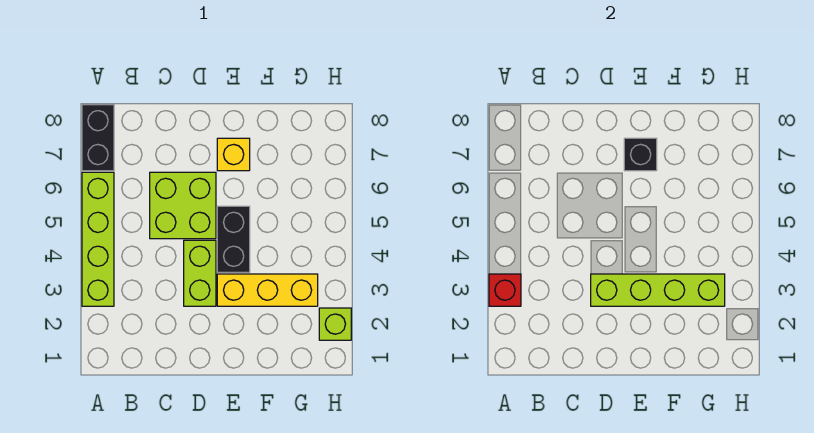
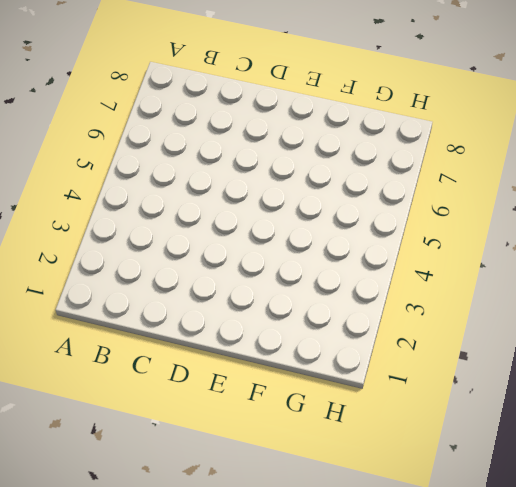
none -> lime 1x4 brick [82,172,114,306]
none -> black 1x2 brick [82,105,114,171]

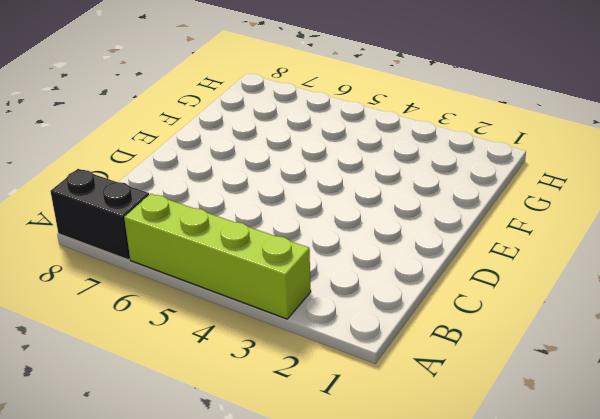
none -> lime 2x2 brick [150,172,216,239]
none -> lime 1x2 brick [184,240,216,306]

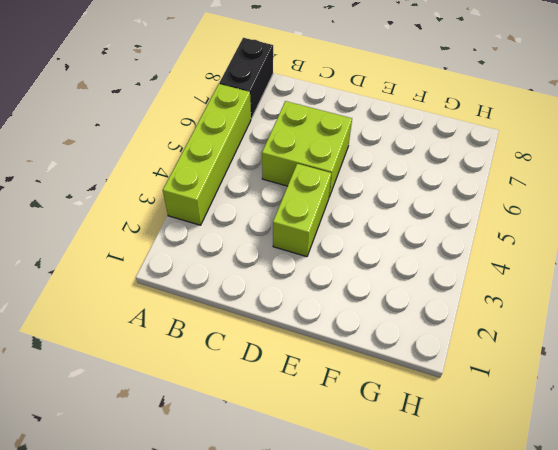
none -> yellow 1x3 brick [217,274,318,306]
none -> black 1x2 brick [217,206,250,272]

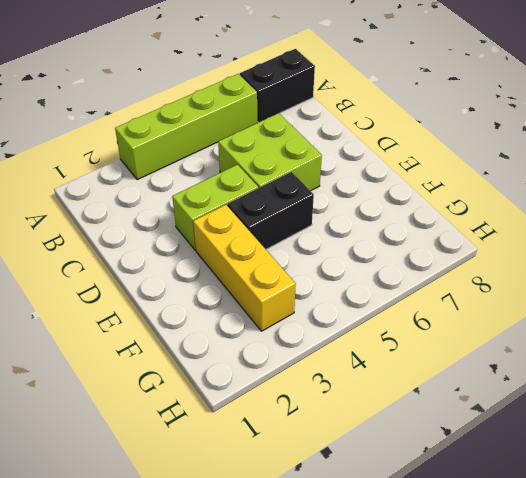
none -> yellow 1x1 brick [217,138,250,171]
none -> lime 1x1 brick [319,308,351,340]

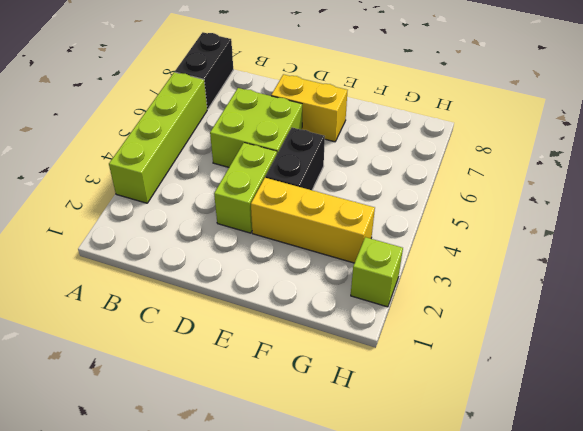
yellow 1x2 brick [271,74,348,142] -> yellow 1x1 brick [217,138,250,171]
none -> red 1x1 brick [489,274,521,306]
none -> lime 1x4 brick [591,274,725,306]

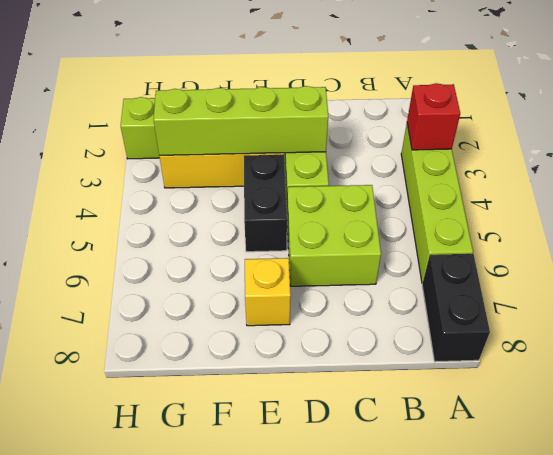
none -> black 1x1 brick [624,138,657,171]

